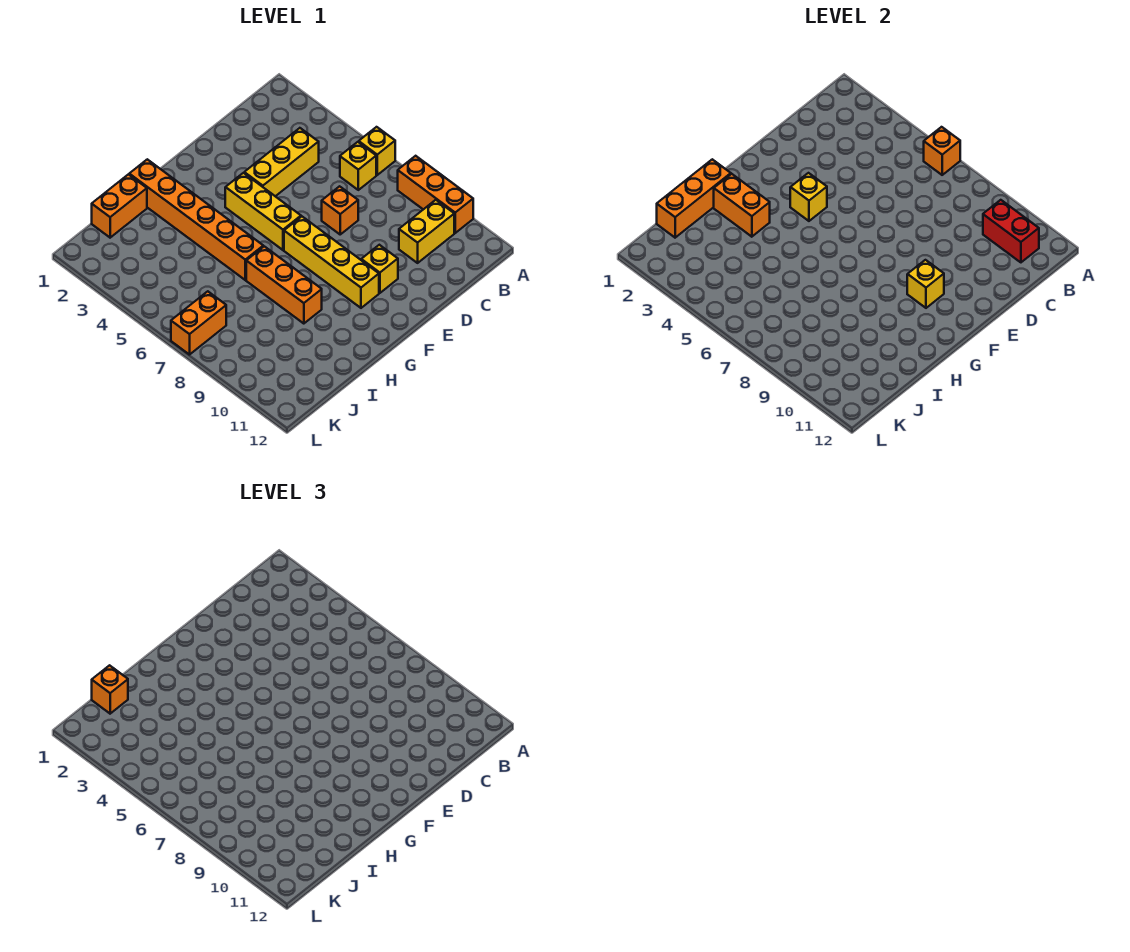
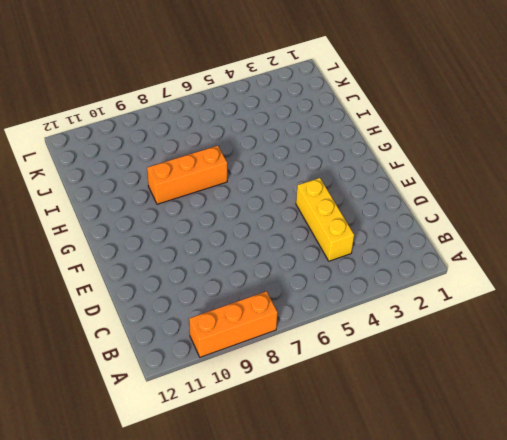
none -> yellow 1x1 brick [359,127,395,175]
none -> yellow 1x1 brick [340,142,376,190]
none -> yellow 1x2 brick [399,200,454,263]

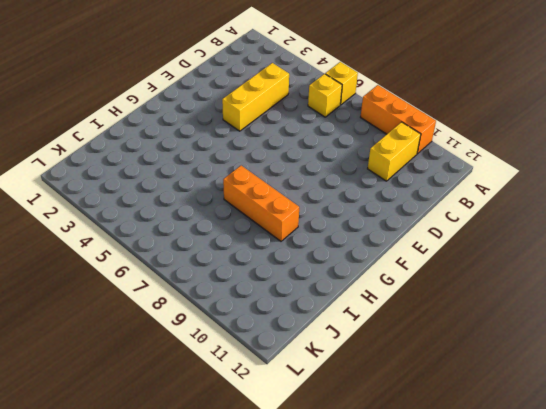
none -> orange 1x1 brick [322,186,358,234]
none -> yellow 1x1 brick [361,245,398,293]
none -> yellow 1x3 brick [225,173,301,250]

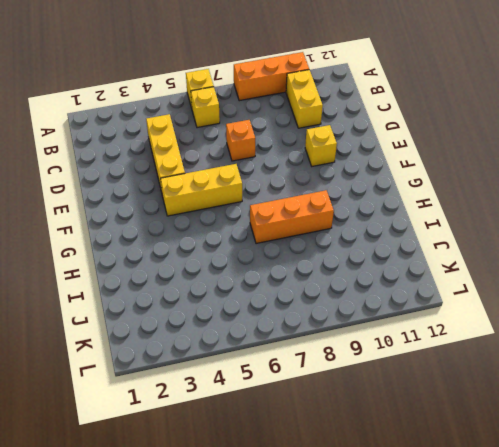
none -> yellow 1x4 brick [284,217,379,308]
none -> orange 1x6 brick [129,159,263,280]
none -> orange 1x2 brick [92,174,147,238]

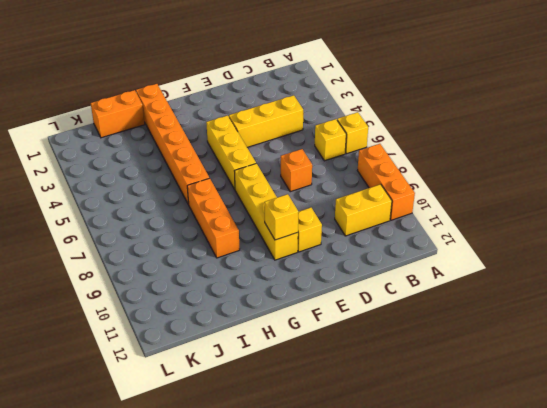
none -> orange 1x2 brick [171,291,226,355]
none -> orange 1x1 brick [924,127,960,175]
none -> red 1x2 brick [983,200,1039,262]

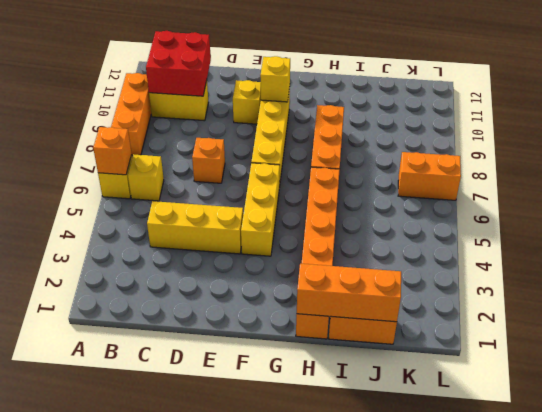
red 2x2 brick [146,31,211,96] -> red 1x2 brick [983,200,1039,262]
none -> yellow 1x1 brick [790,173,827,221]
none -> orange 1x2 brick [714,174,770,237]
none -> orange 1x1 brick [92,665,128,714]

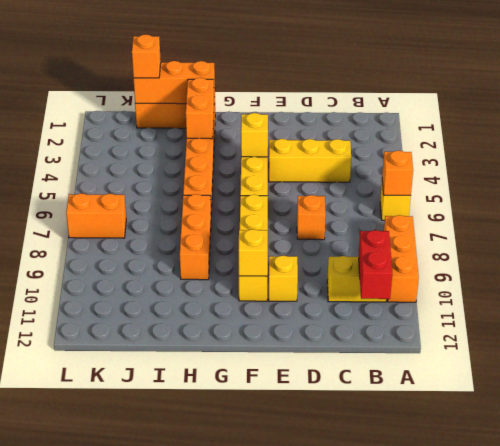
none -> yellow 1x1 brick [340,142,376,190]

